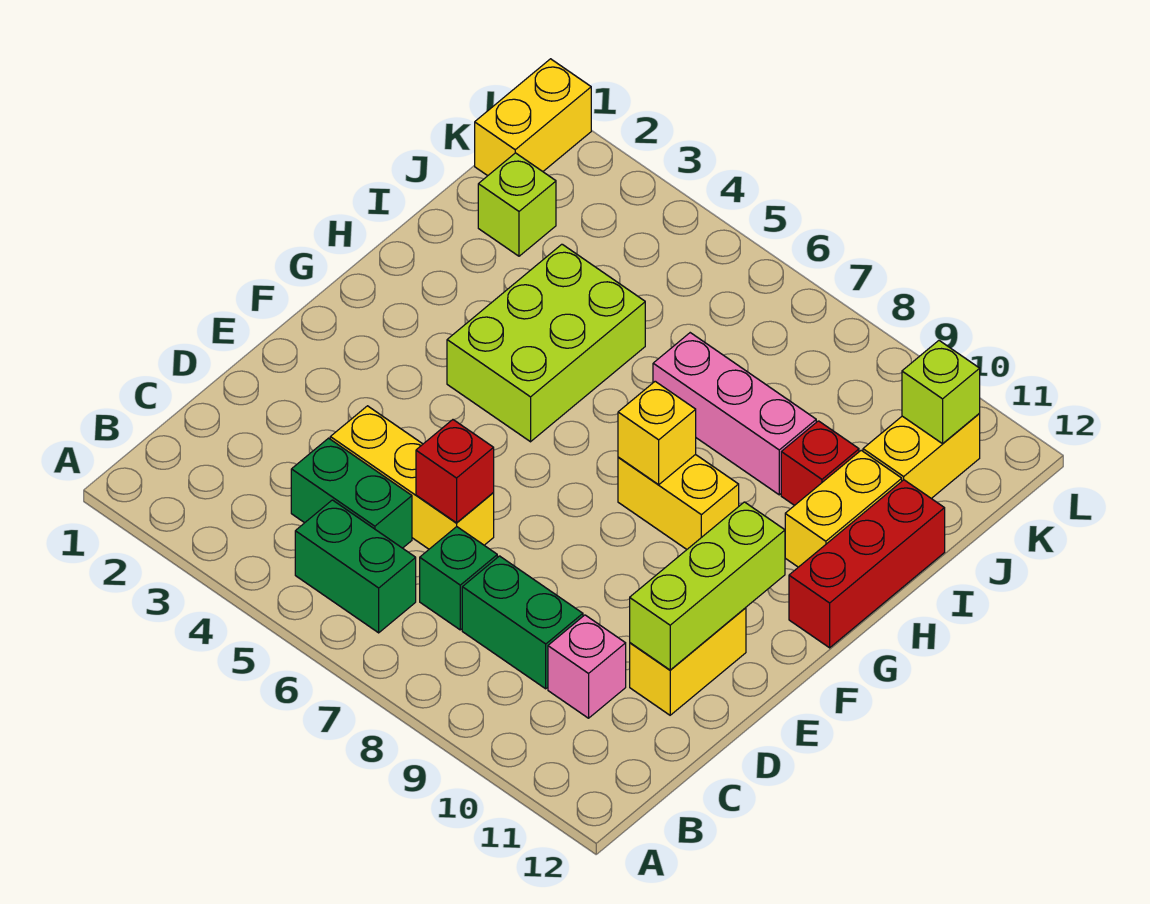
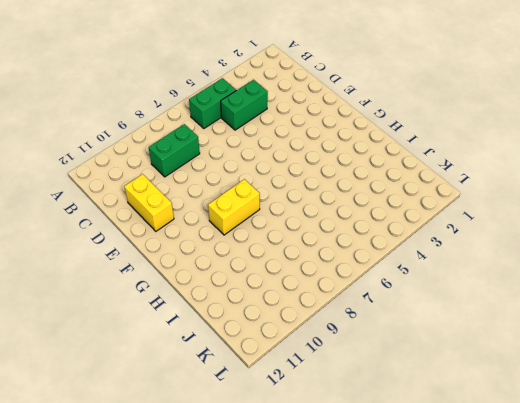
none -> green 1x1 brick [420,527,497,630]
none -> pink 1x1 brick [548,615,626,718]
none -> yellow 1x3 brick [330,406,494,549]

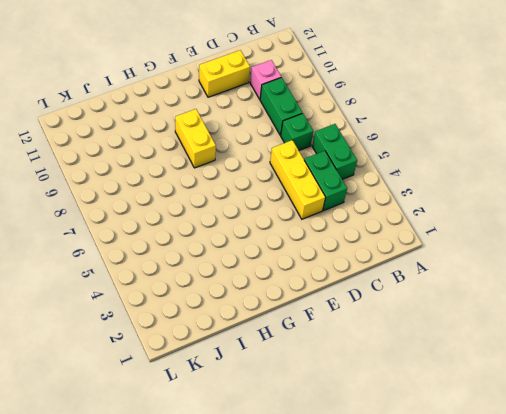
none -> lime 2x3 brick [447,244,645,442]
none -> red 1x3 brick [789,480,945,648]
none -> yellow 1x2 brick [785,450,902,567]

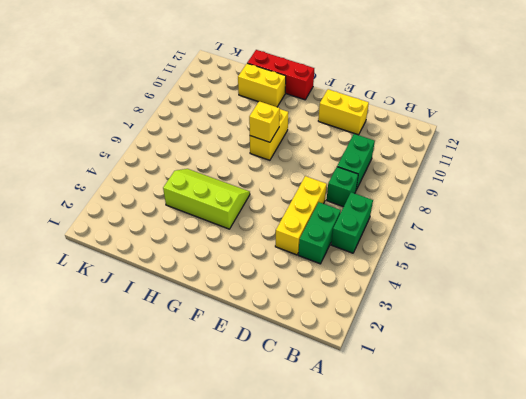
lime 2x3 slope [163,169,250,229] -> lime 2x3 brick [447,244,645,442]
none -> pink 1x1 brick [548,615,626,718]
none -> pink 1x3 brick [653,333,816,495]
none -> red 1x1 brick [781,421,859,505]

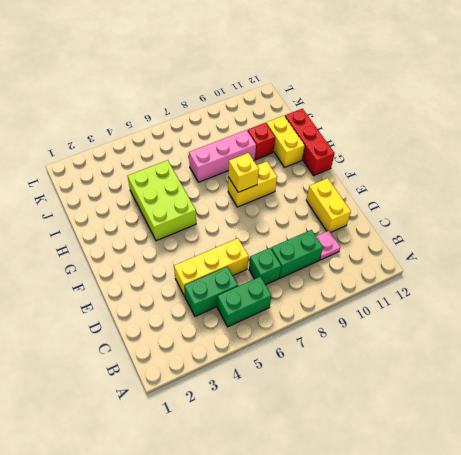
pink 1x1 plate [316,231,340,260] -> pink 1x1 brick [548,615,626,718]
none -> lime 1x1 brick [478,153,556,256]
none -> yellow 1x2 brick [863,413,980,498]
none -> yellow 1x2 brick [475,59,591,176]

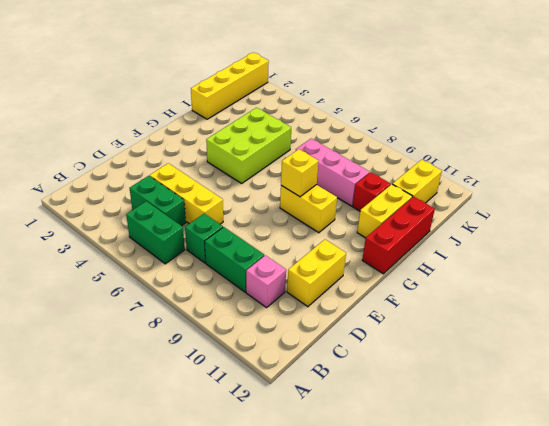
yellow 1x4 brick [191,53,269,119] -> yellow 1x2 brick [475,59,591,176]
none -> lime 1x1 brick [478,153,556,256]
none -> red 1x1 brick [416,420,494,523]
none -> lime 1x3 brick [630,502,785,670]

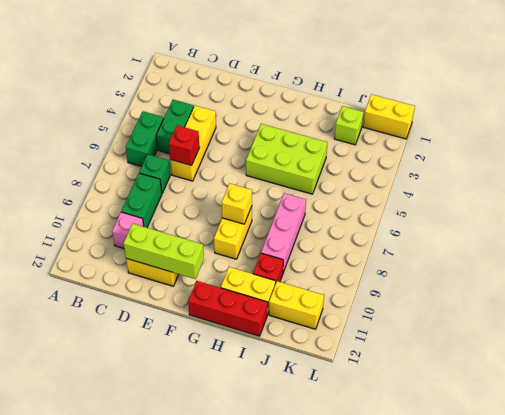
none -> lime 1x1 brick [902,341,980,444]

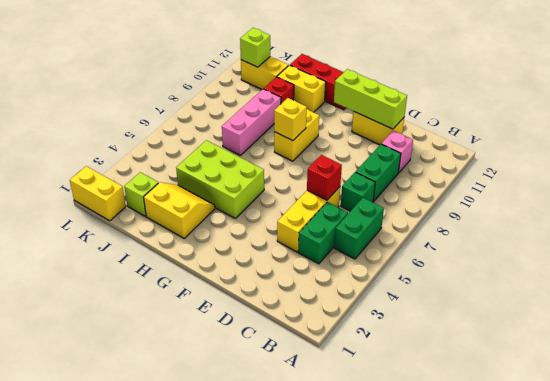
yellow 2x2 slope [144,182,215,238] -> none

